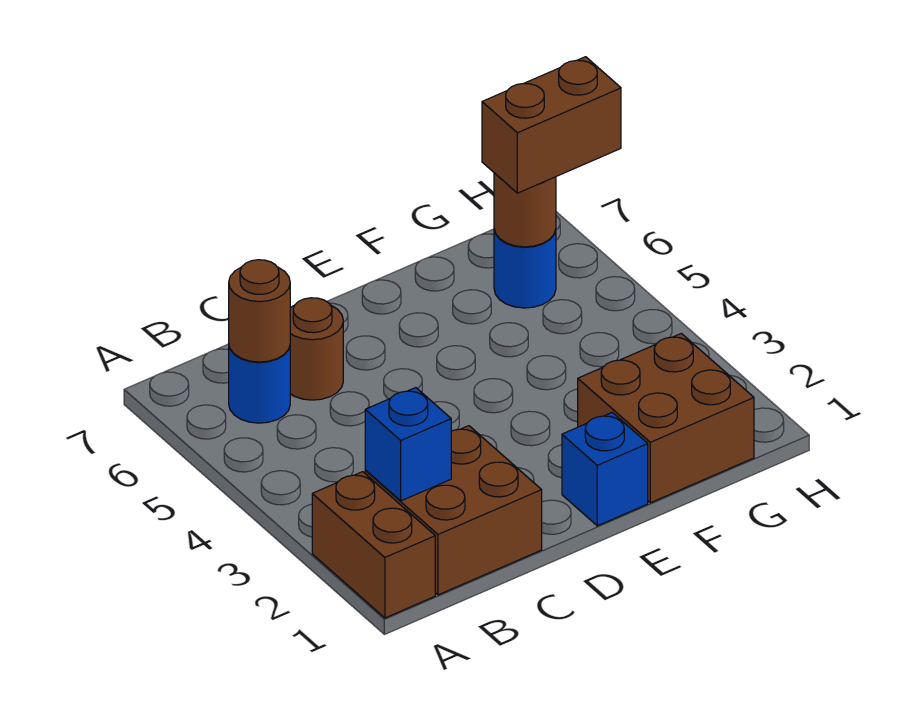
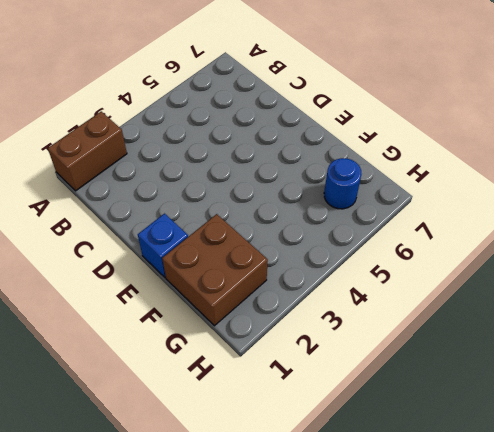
none -> brown 2x2 brick [365,426,542,595]
none -> blue 1x1 round brick [229,347,290,423]

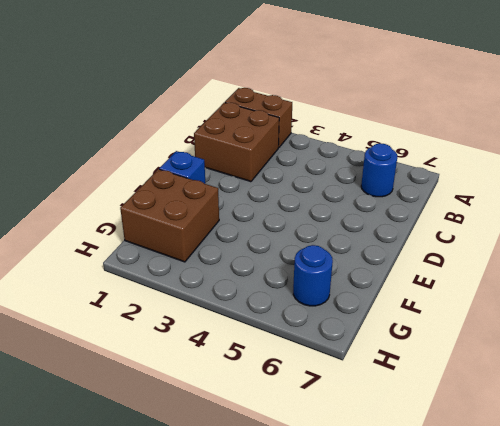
none -> brown 1x1 round brick [290,298,343,400]
none -> blue 1x1 brick [365,388,451,501]

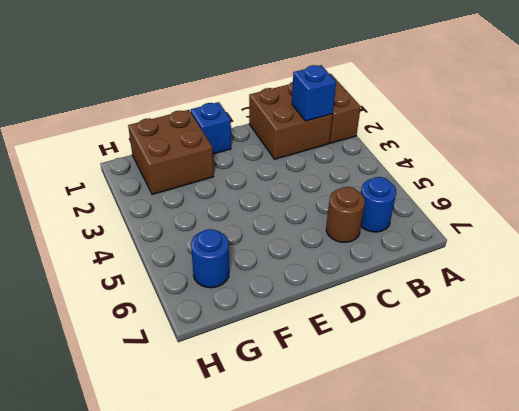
none -> brown 1x1 round brick [229,260,290,362]
none -> brown 1x1 round brick [494,173,556,247]

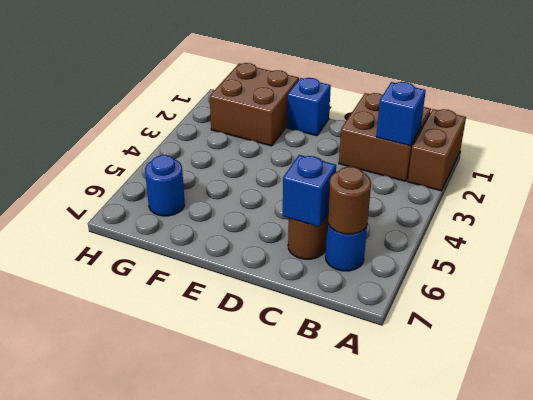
blue 1x1 brick [283,155,336,227] -> none
none -> brown 1x1 round brick [494,173,556,247]
none -> brown 1x2 brick [482,57,621,193]

